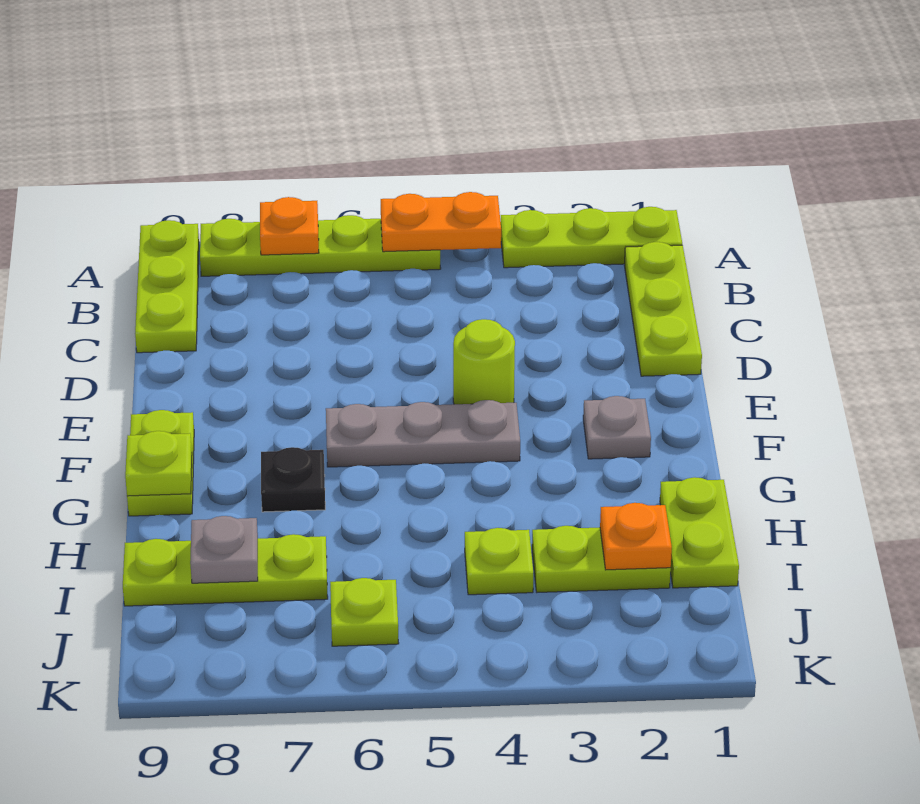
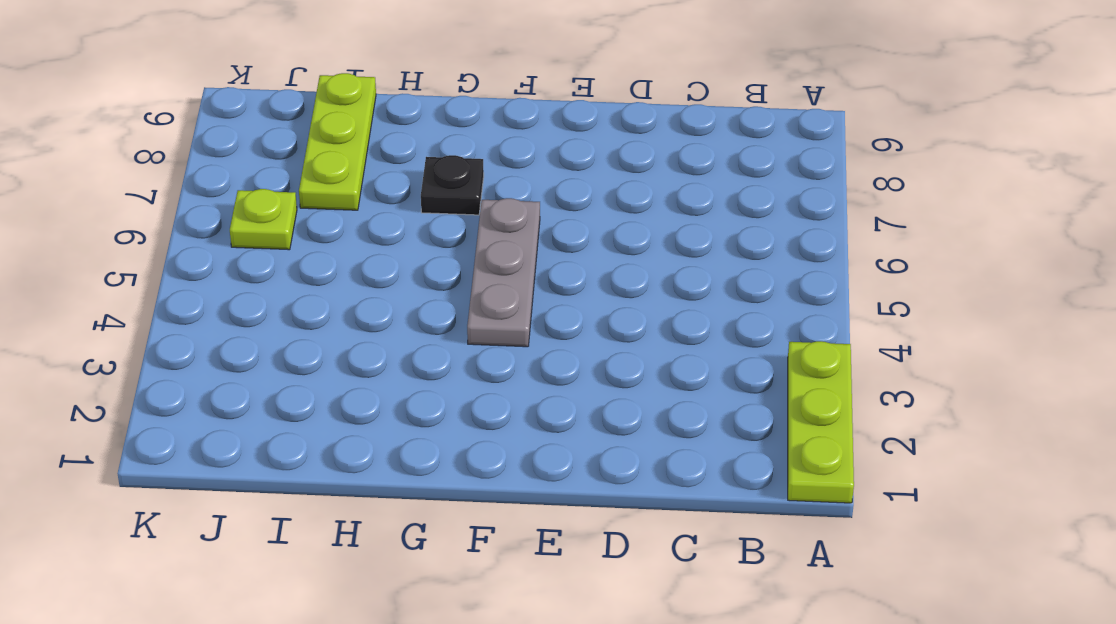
none -> lime 1x4 plate [200,215,441,276]
none -> lime 1x3 plate [135,220,199,353]
none -> lime 1x3 plate [624,242,702,376]

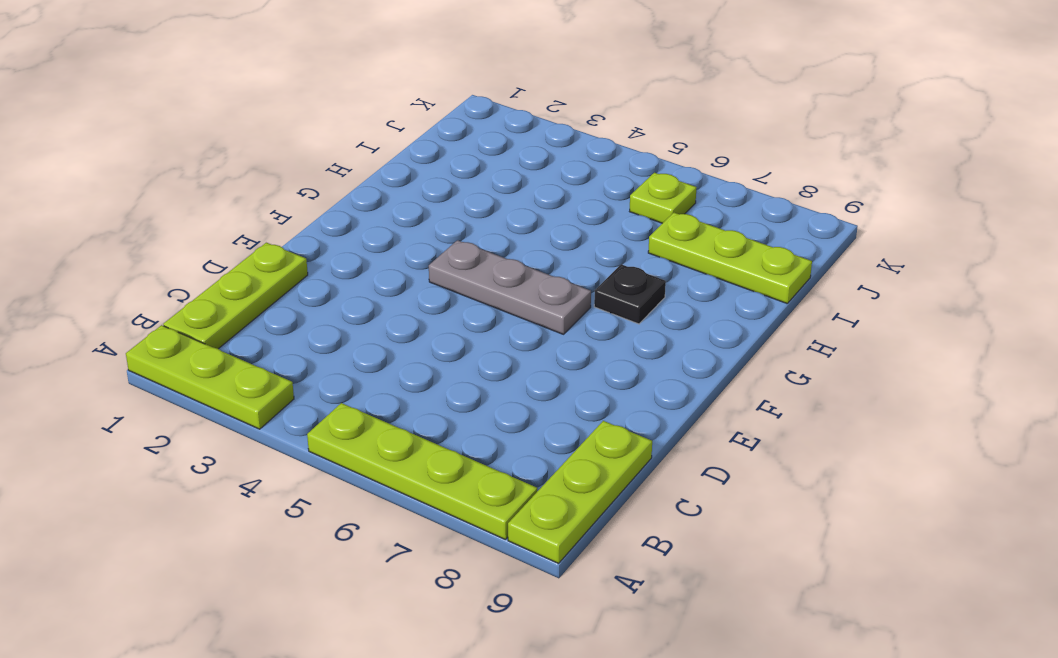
none -> lime 1x1 round brick [453,319,515,404]
none -> grey 1x1 plate [583,396,651,459]
none -> lime 1x2 plate [127,410,194,516]

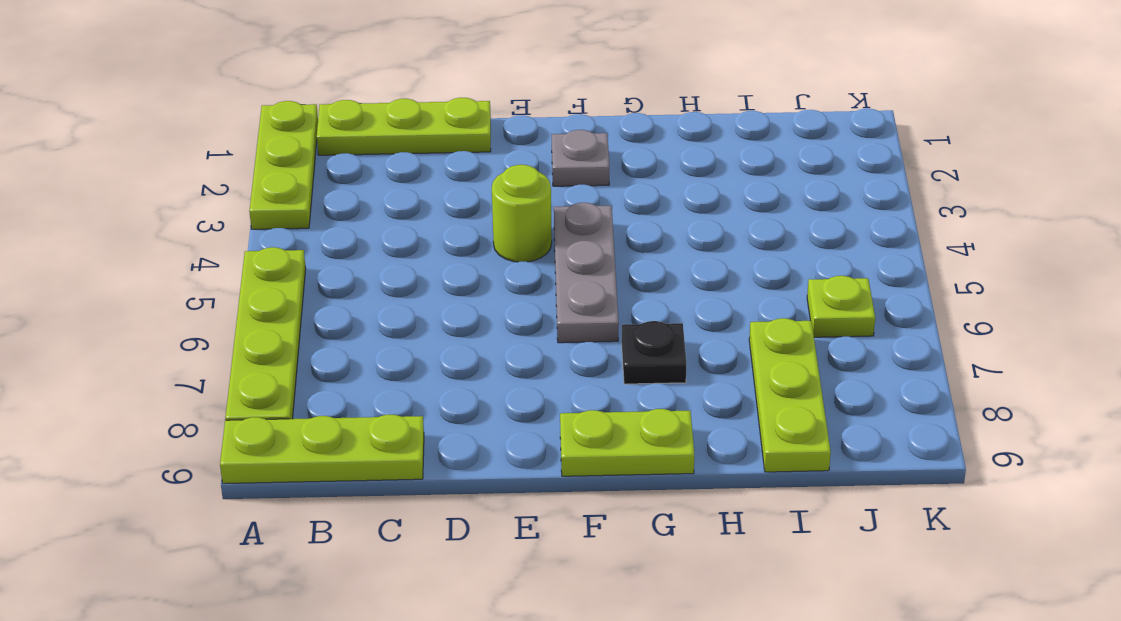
none -> lime 1x2 plate [660,477,739,588]
none -> lime 1x2 plate [532,526,671,592]
none -> lime 1x1 plate [465,528,533,595]

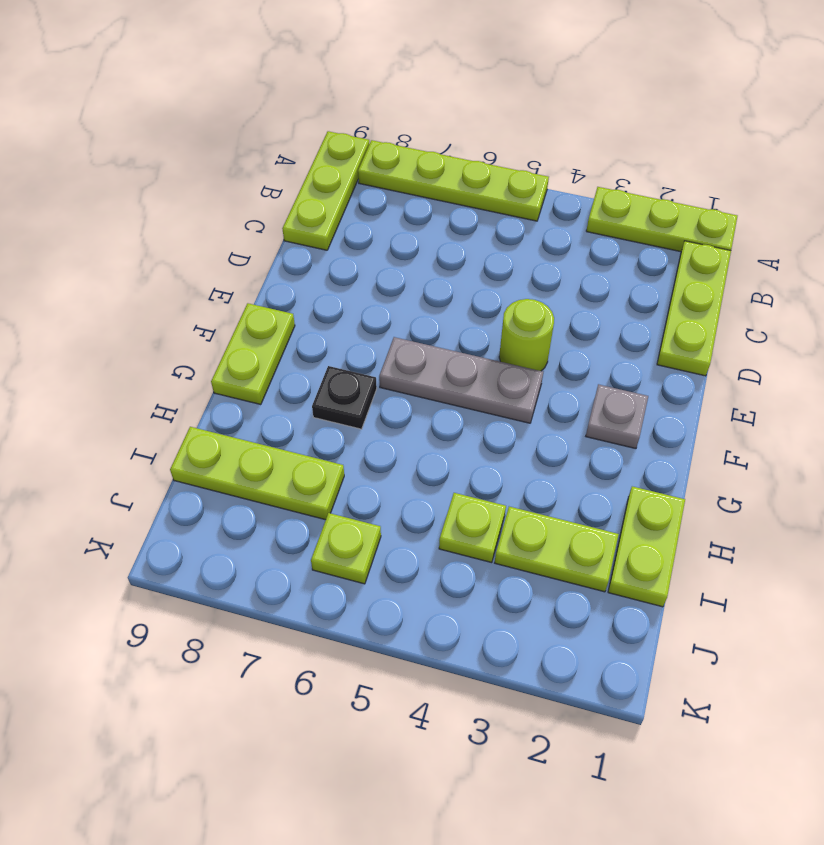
none -> orange 1x2 plate [381,192,501,252]
none -> orange 1x1 plate [260,197,319,255]
none -> lime 1x1 plate [125,431,192,496]

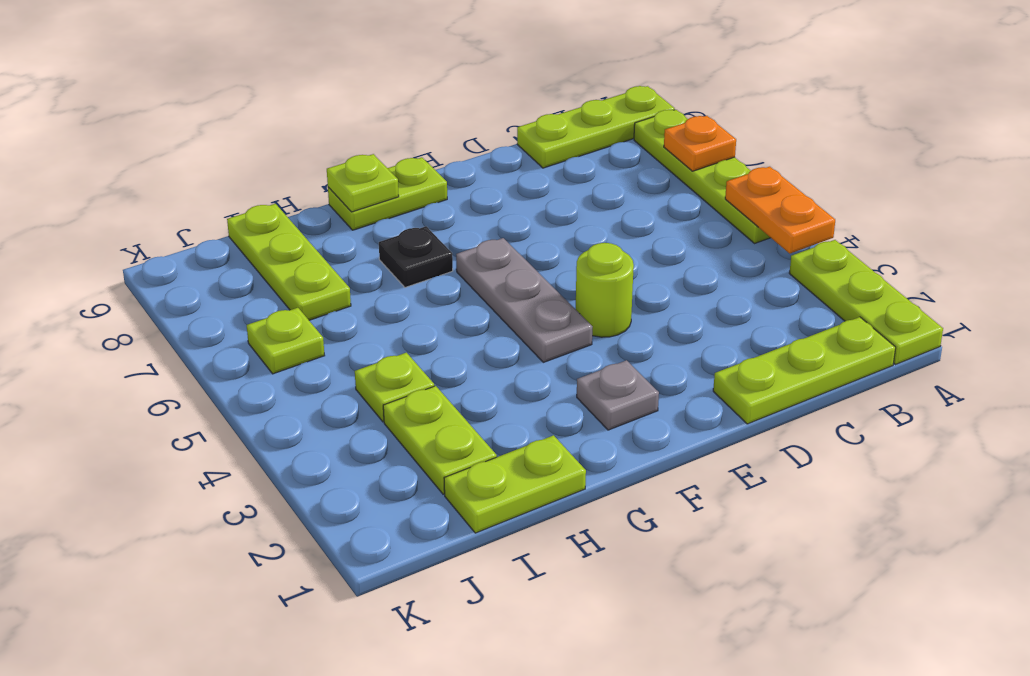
none -> orange 1x1 plate [600,503,672,570]
none -> grey 1x1 plate [190,516,258,583]

